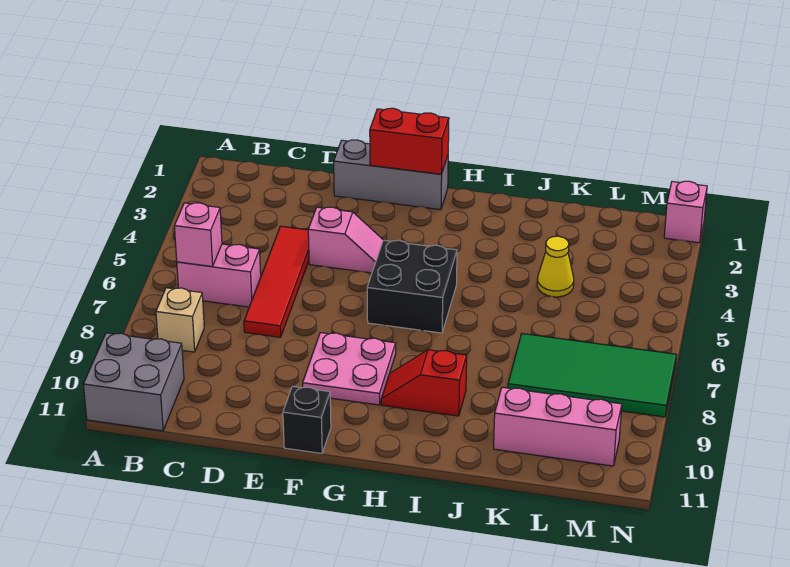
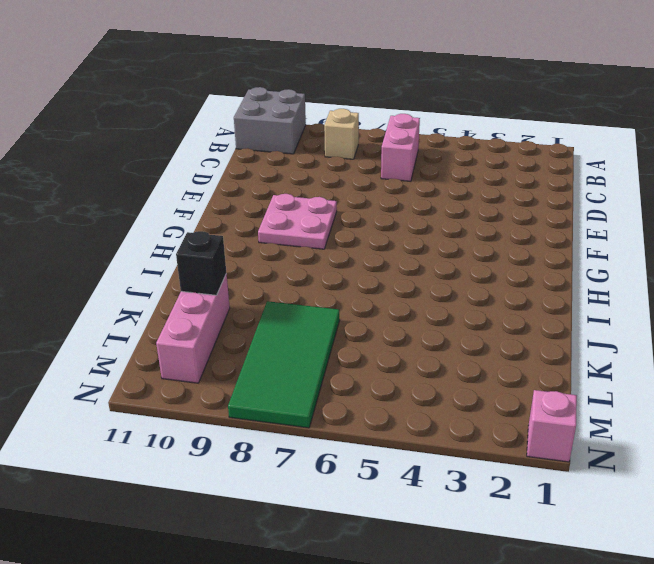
black 1x1 brick [176,231,226,295] -> black 1x1 brick moved to [283,386,331,454]
none -> red 1x4 tile [244,226,309,337]
none -> grey 1x3 brick [334,140,448,210]
none -> pink 1x2 slope [308,207,383,273]

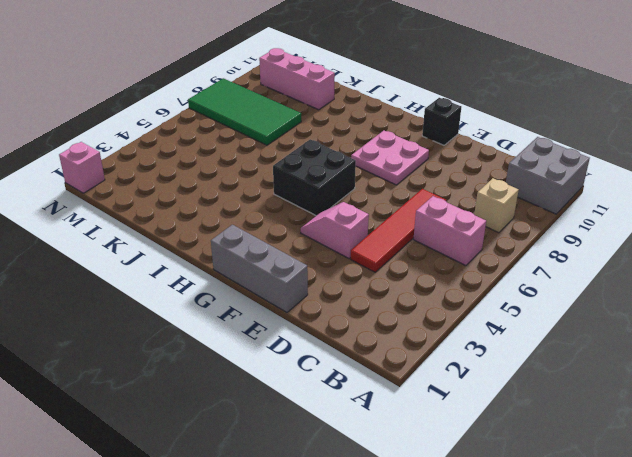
none -> red 1x2 slope [381,350,467,416]
none -> yellow 1x1 cone [537,236,574,297]
none -> pink 1x1 brick [174,203,222,266]

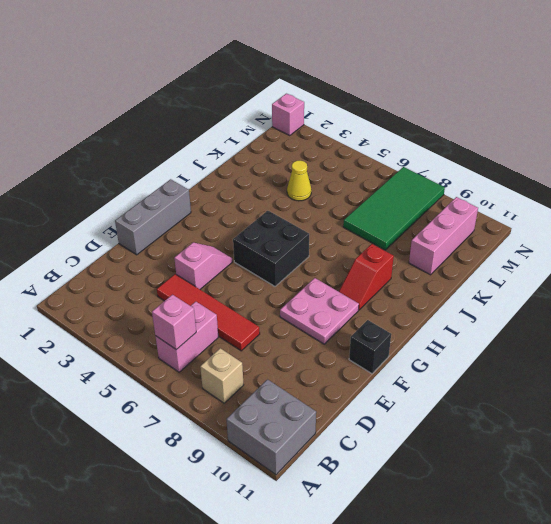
none -> red 1x2 brick [370,108,449,174]

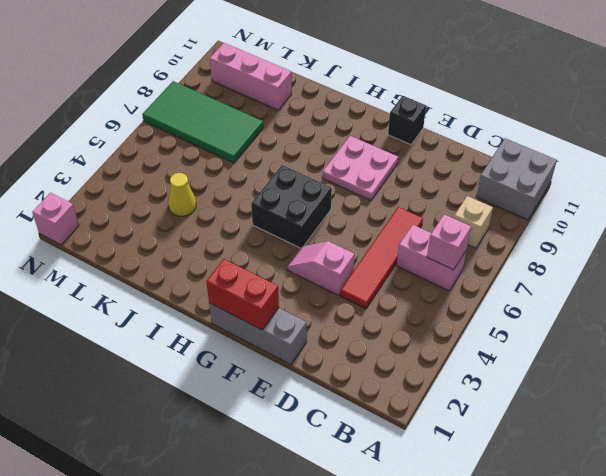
none -> red 1x2 slope [381,350,467,416]

